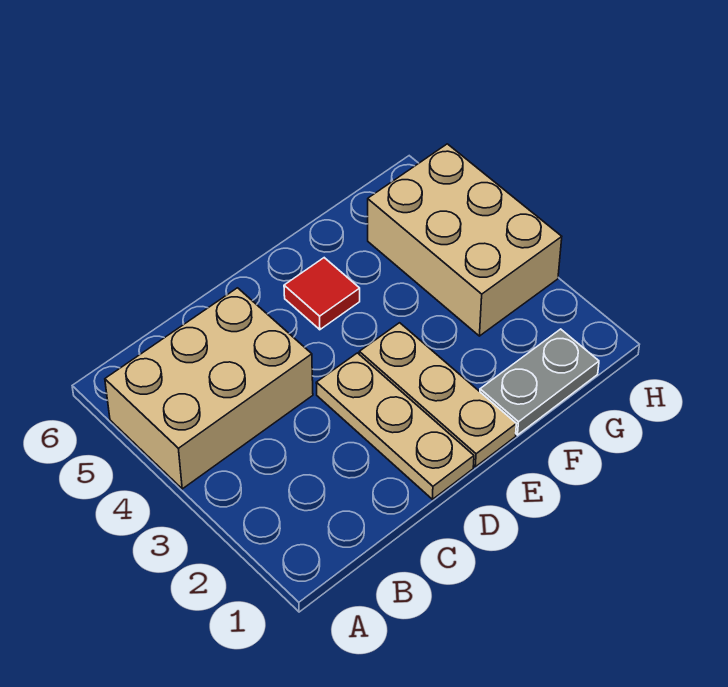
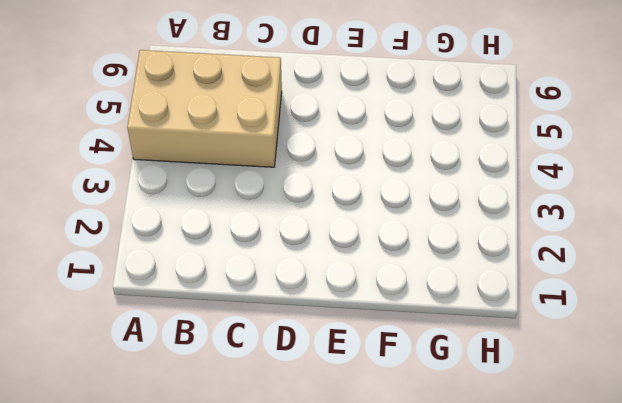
none -> tan 1x3 plate [316,353,474,499]
none -> tan 1x3 plate [359,323,516,467]

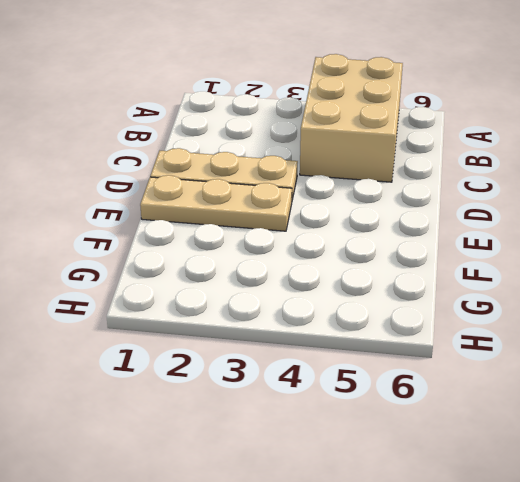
none -> red 1x1 tile [284,258,360,330]
none -> grey 1x2 plate [480,329,599,435]

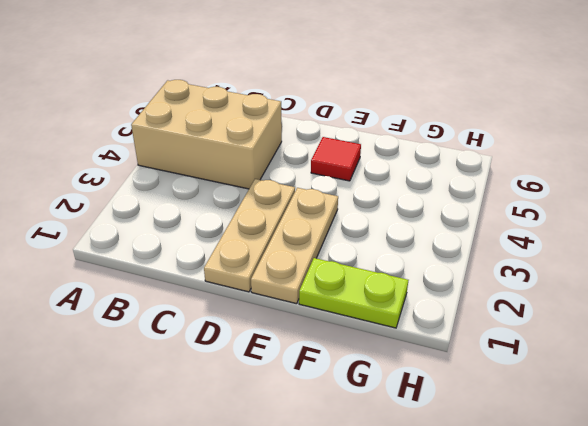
lime 1x2 plate [299,258,408,328] -> grey 1x2 plate [480,329,599,435]
none -> tan 2x3 brick [368,144,562,336]

